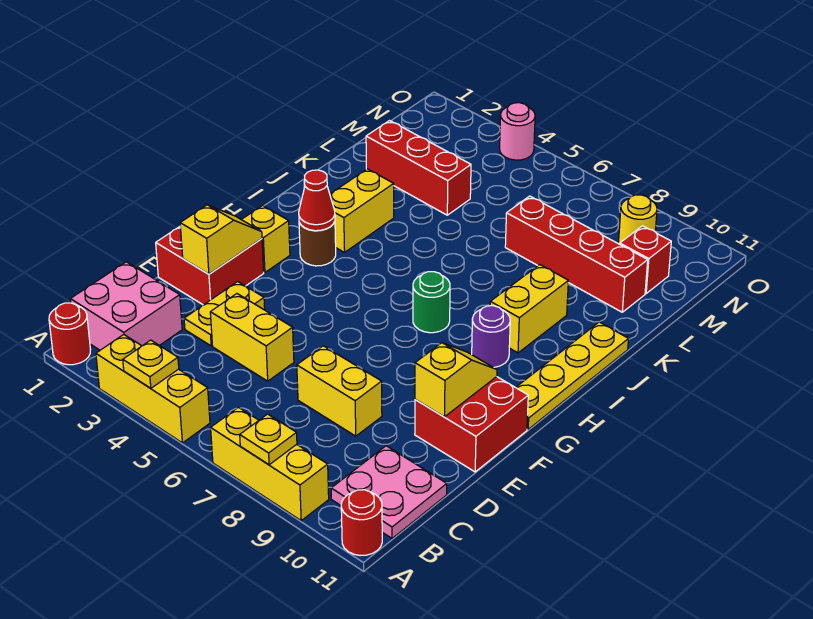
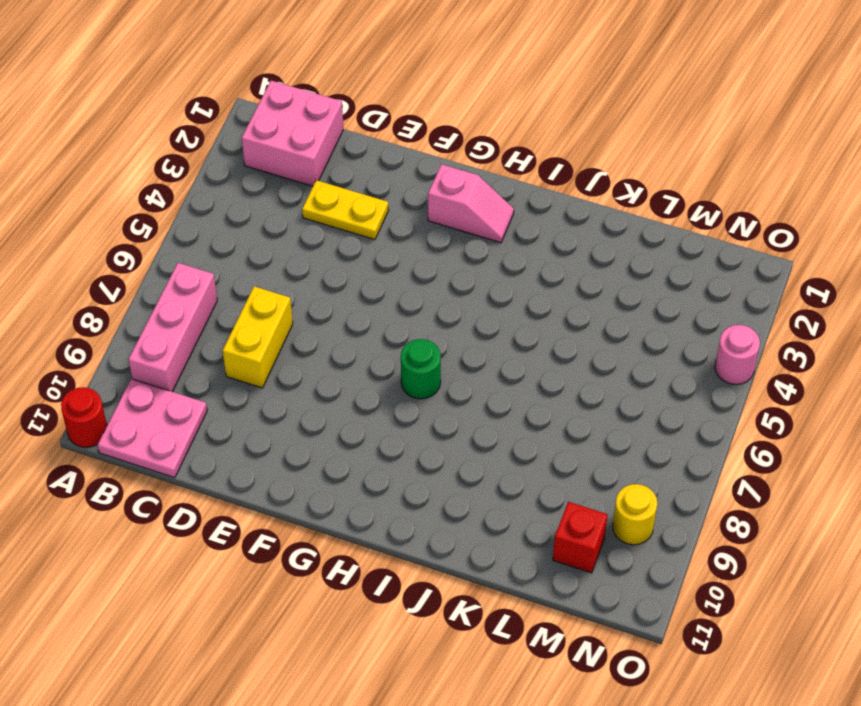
pink 1x3 brick [128,263,217,392] -> none
pink 1x2 slope [428,164,514,243] -> yellow 1x1 brick [242,206,290,272]
none -> red 1x1 round brick [49,303,91,365]
none -> yellow 1x3 brick [96,335,210,443]
none -> yellow 1x3 brick [211,407,329,521]

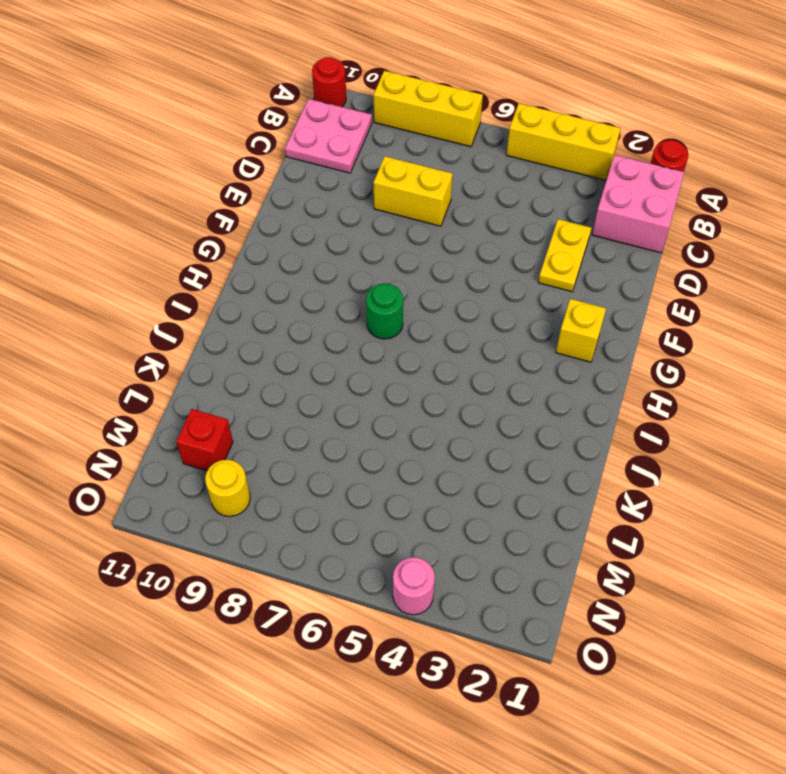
none -> yellow 1x2 brick [210,294,294,381]
none -> red 2x2 brick [156,227,264,305]
none -> red 2x2 brick [415,377,528,472]

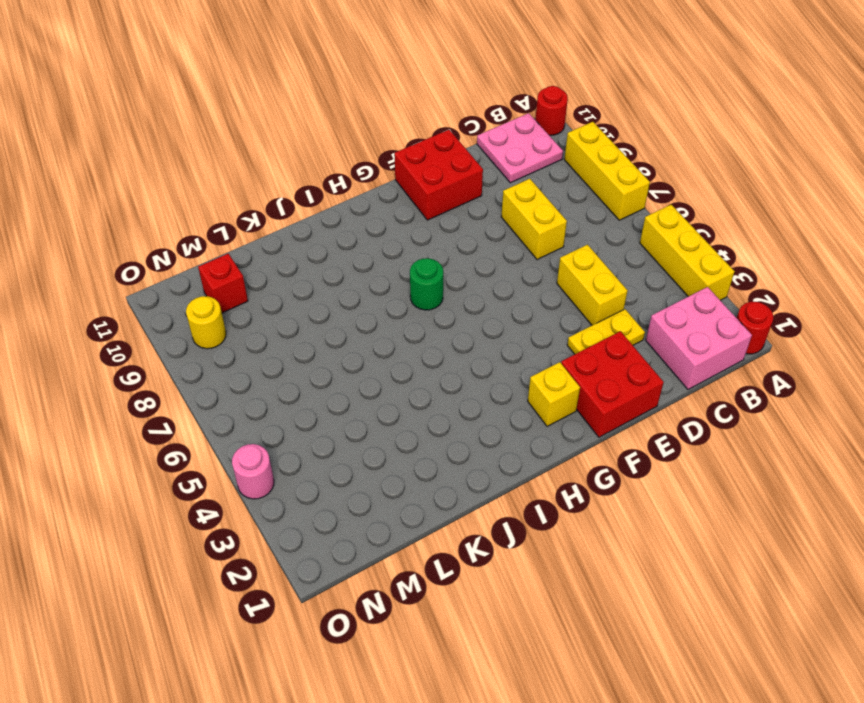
none -> yellow 1x4 plate [516,322,628,429]
none -> brown 1x1 round brick [299,221,336,266]
none -> purple 1x1 round brick [472,306,510,367]

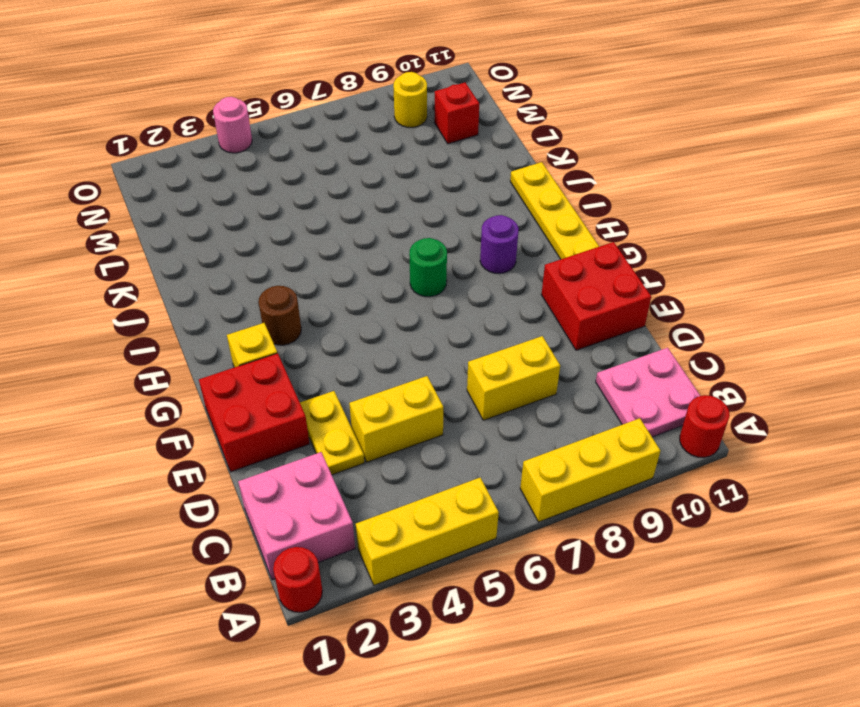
none -> yellow 1x2 brick [330,169,394,252]
none -> yellow 1x2 brick [490,265,568,353]
none -> red 1x3 brick [366,121,471,215]

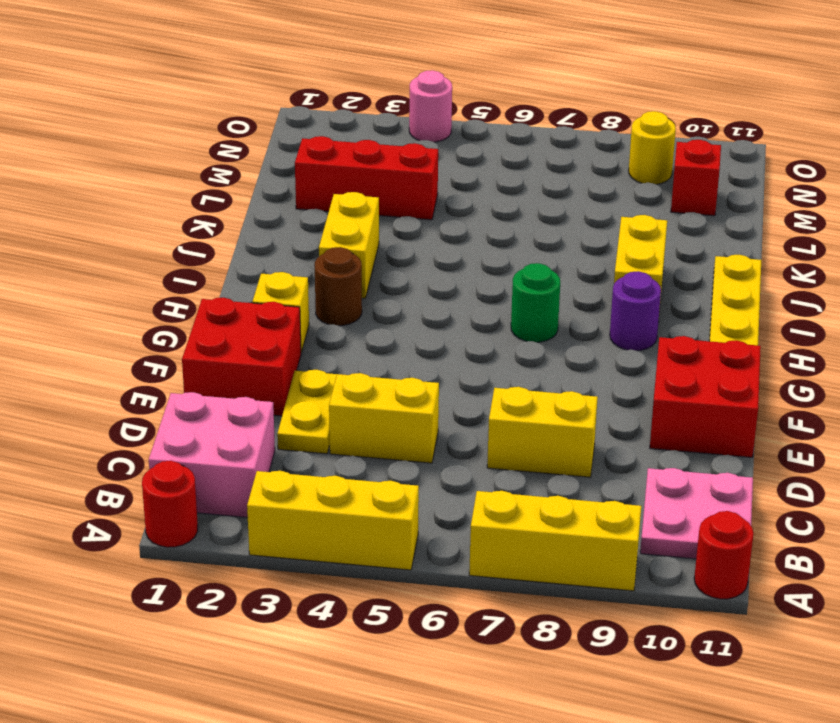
none -> red 1x4 brick [505,196,648,312]
none -> yellow 1x1 plate [123,340,179,388]
none -> yellow 1x1 plate [240,414,297,465]

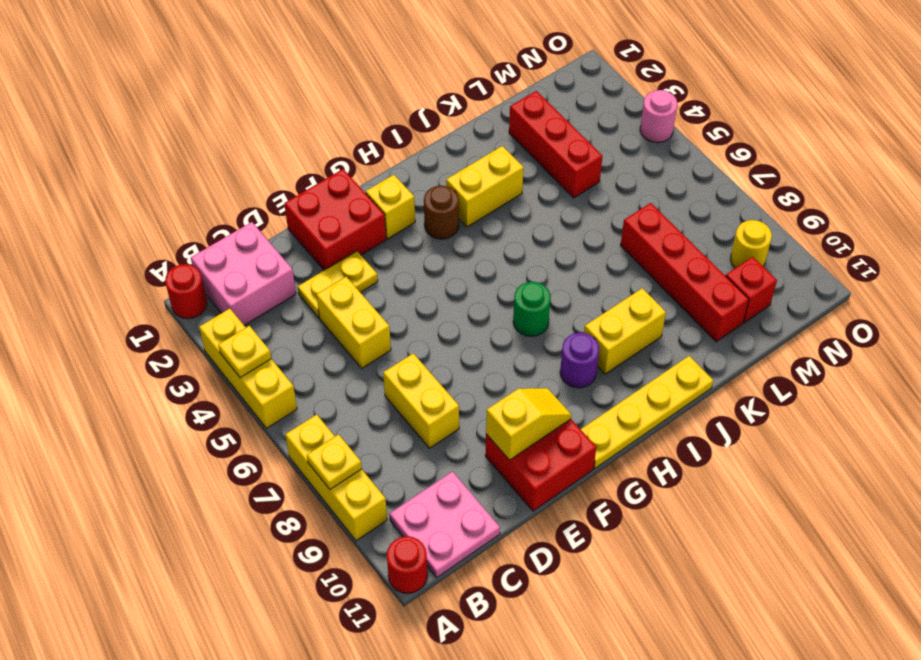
none -> yellow 1x2 slope [180,205,262,274]
none -> red 1x1 cone [299,170,335,231]

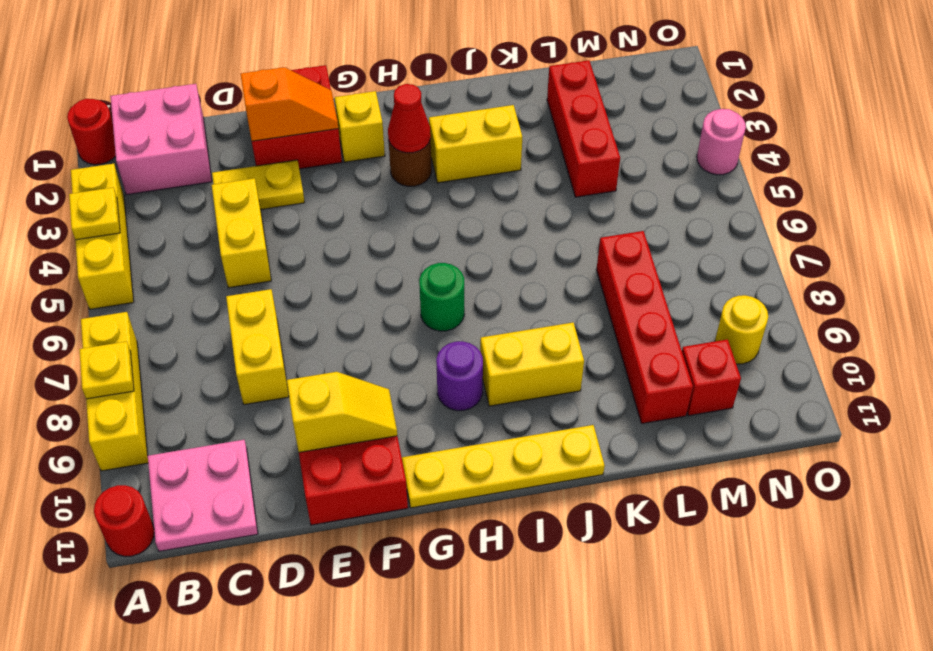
orange 1x2 slope [241,67,338,141] -> yellow 1x2 slope [180,205,262,274]

